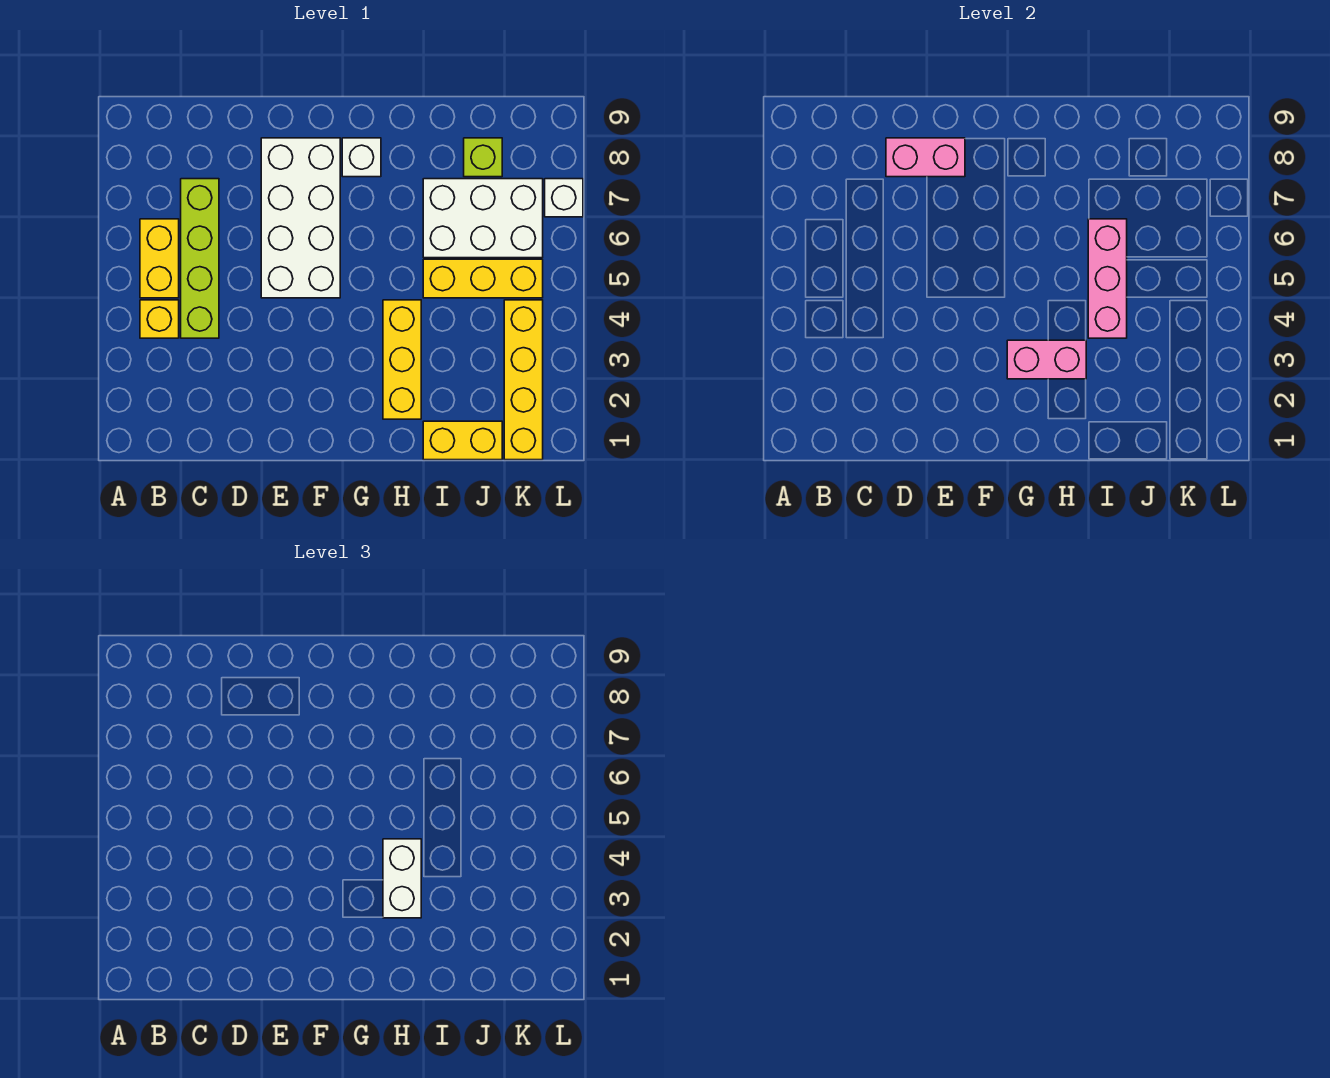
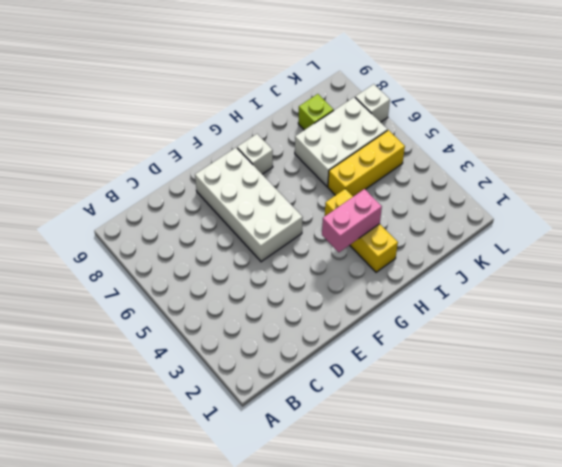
none -> yellow 1x1 brick [140,300,179,338]
none -> yellow 1x2 brick [140,219,179,298]
none -> lime 1x4 brick [181,179,219,338]

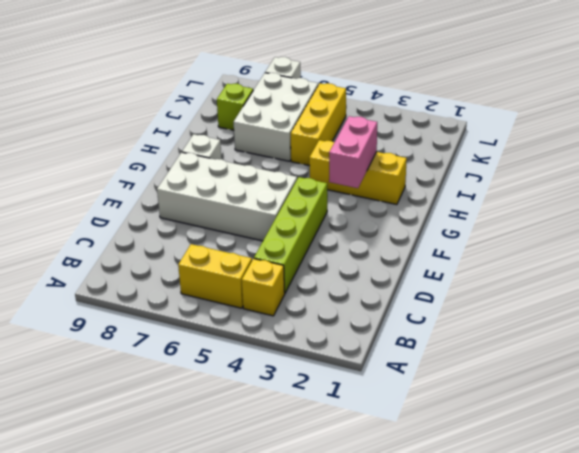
lime 1x4 brick [254,177,327,293] -> lime 1x4 brick turned to [181,179,219,338]
none -> yellow 1x2 brick [423,421,502,460]
none -> yellow 1x4 brick [504,300,543,460]
none -> pink 1x2 brick [886,138,965,177]

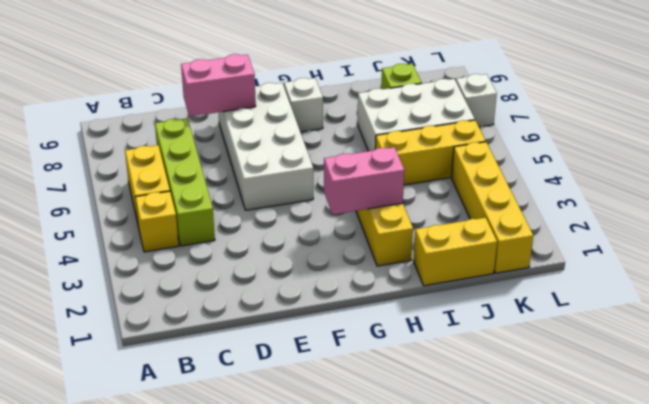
none -> pink 1x3 brick [1088,219,1127,338]
none -> white 1x2 brick [383,839,421,918]

